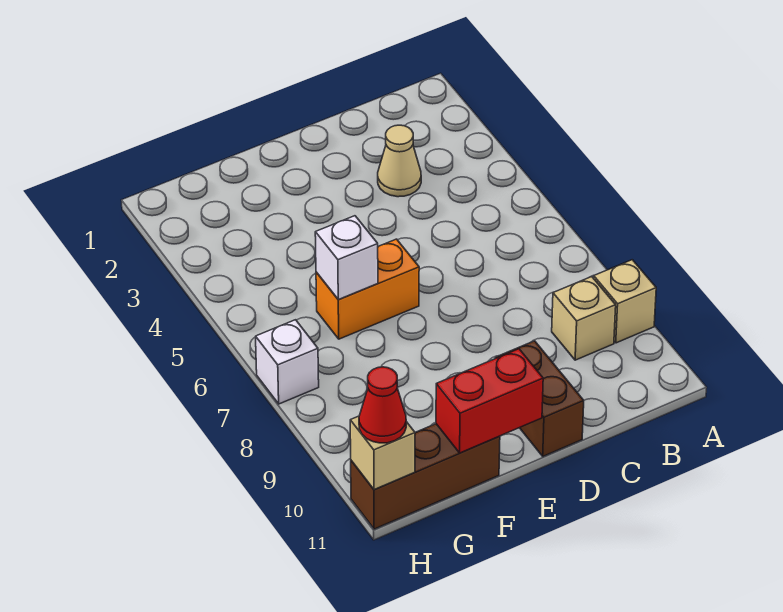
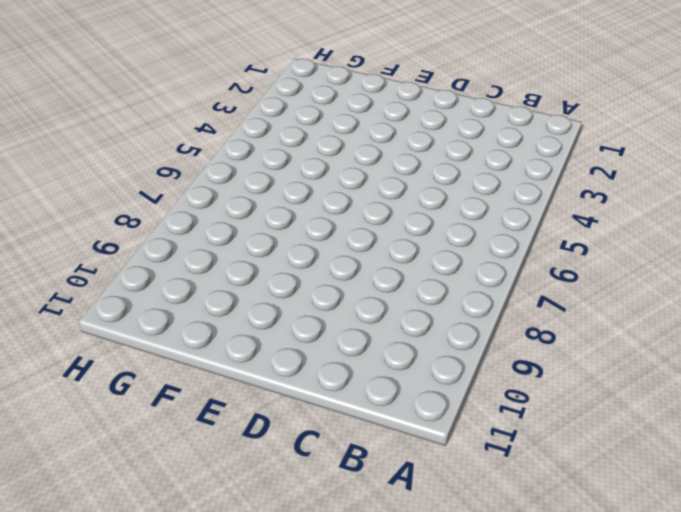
none -> tan 1x1 brick [594,260,656,343]
none -> tan 1x1 brick [552,276,616,360]

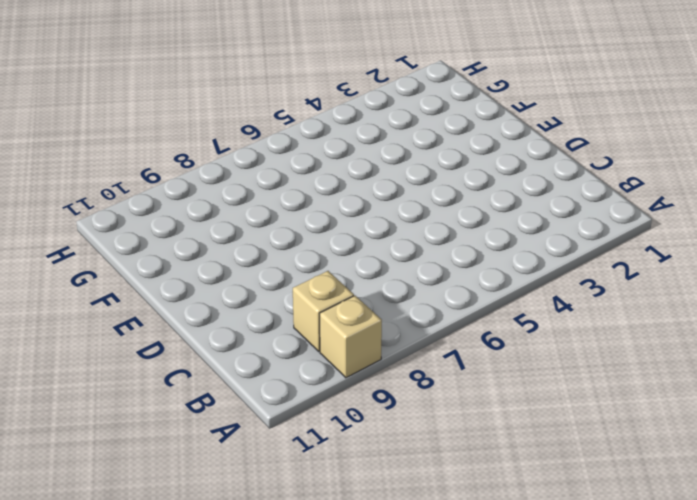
none -> tan 1x1 cone [378,125,421,197]
none -> brown 1x2 brick [495,341,584,456]

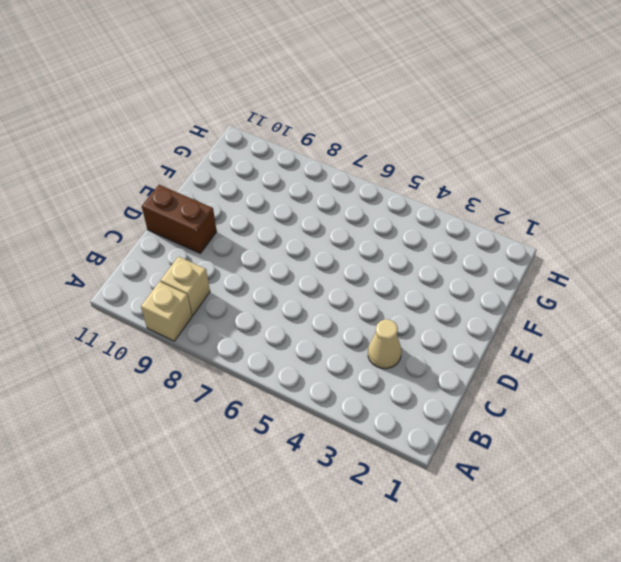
none -> orange 1x2 brick [316,239,419,339]
none -> brown 1x3 brick [351,424,500,529]

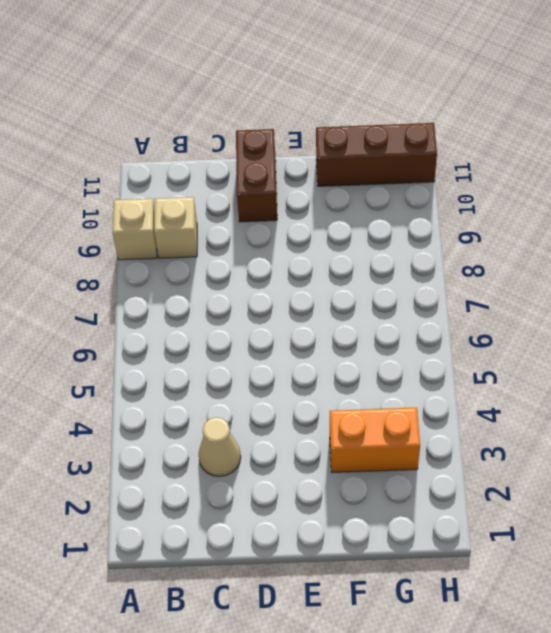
orange 1x2 brick [330,408,420,472] -> orange 1x2 brick moved to [316,239,419,339]
none -> white 1x1 brick [256,320,319,404]
none -> red 1x2 brick [436,349,543,453]

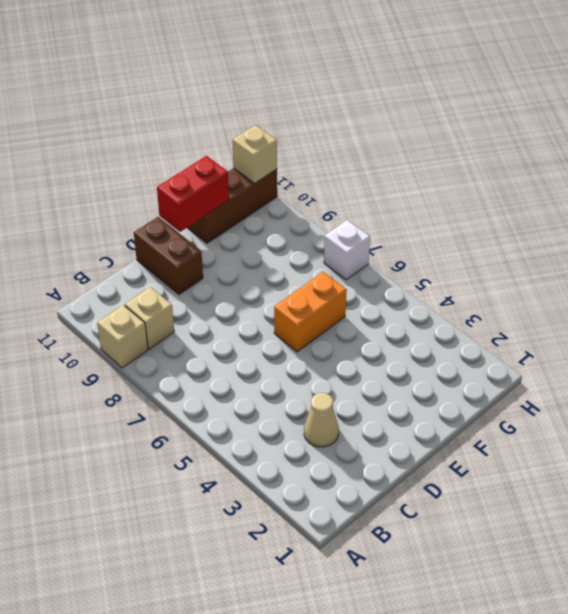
none -> white 1x1 brick [315,216,378,300]
none -> red 1x1 cone [359,367,406,443]

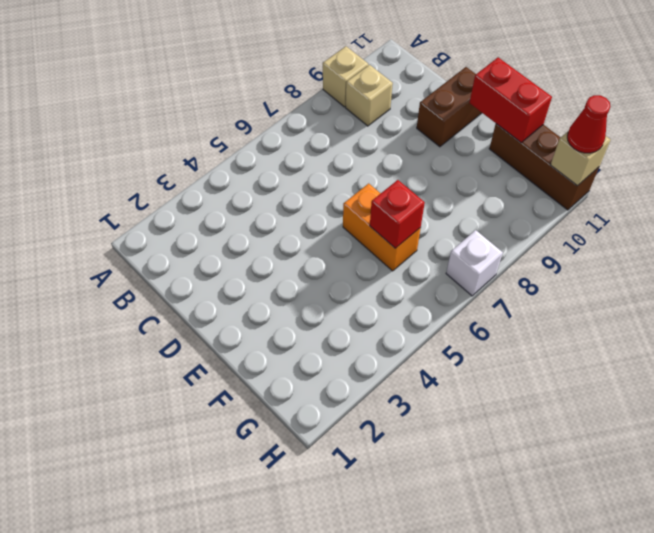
red 1x1 brick [370,180,425,248] -> white 1x1 brick [315,216,378,300]
none -> tan 1x1 cone [378,125,421,197]

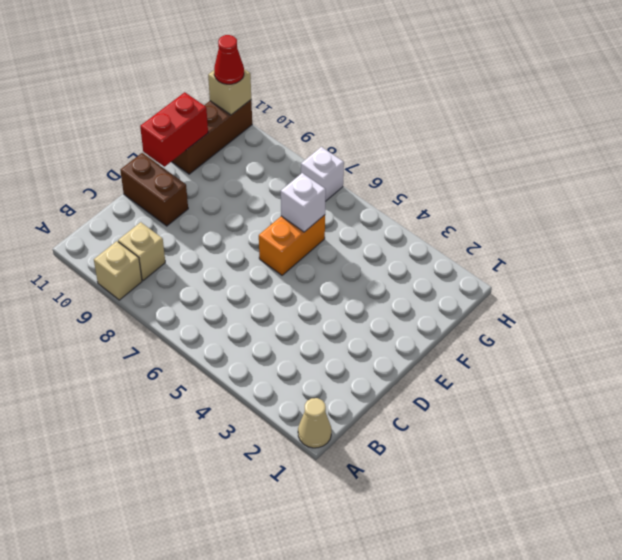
tan 1x1 cone [298,398,332,448] -> tan 1x1 cone moved to [378,125,421,197]

